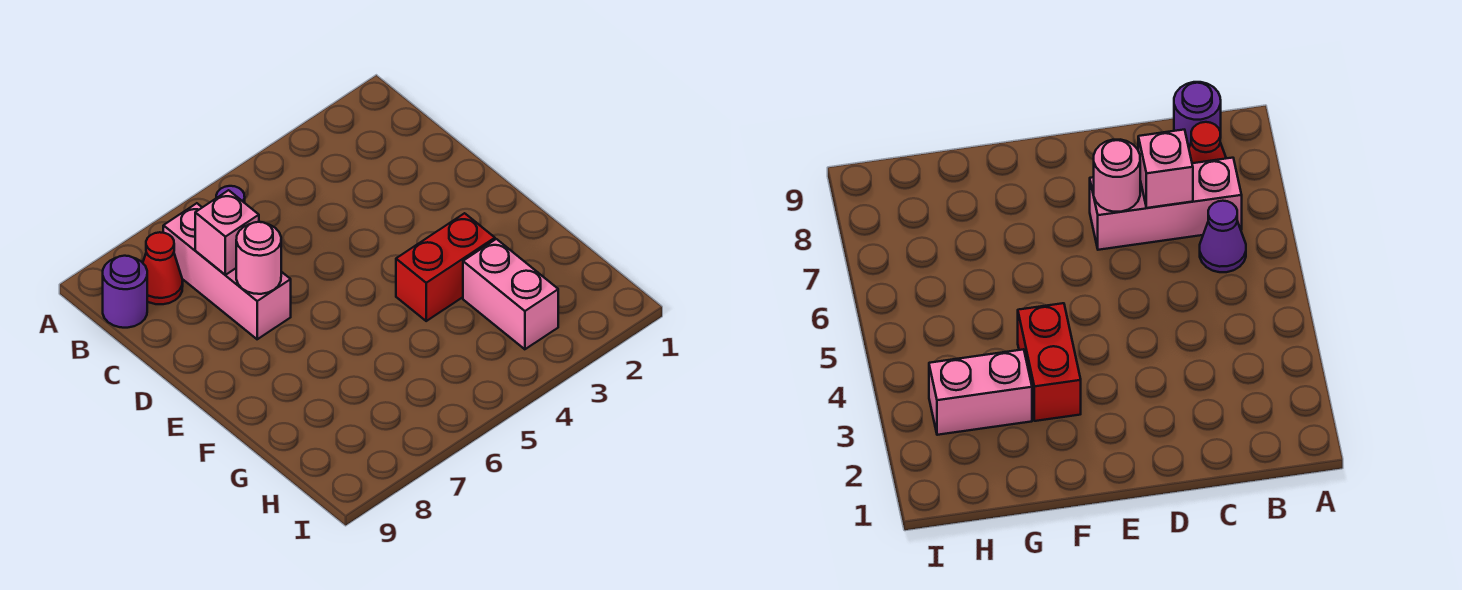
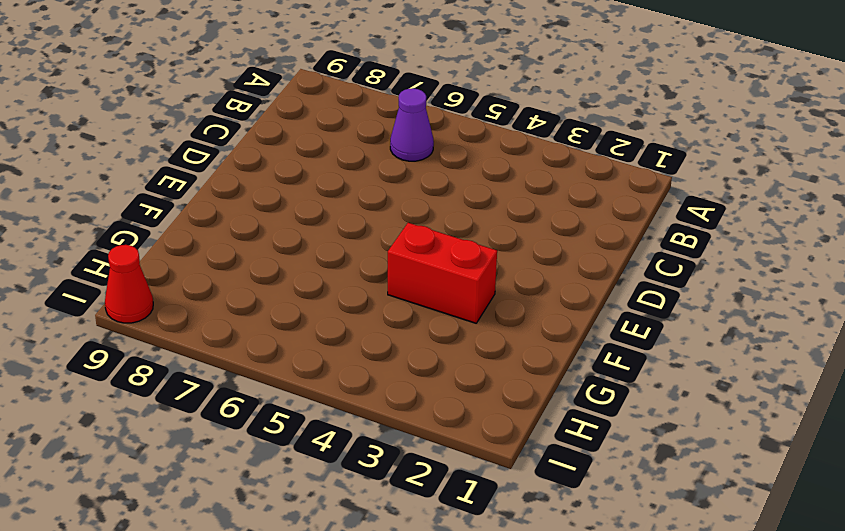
red 1x1 cone [105,245,153,323] -> red 1x1 cone moved to [143,232,183,304]
none -> pink 1x3 brick [163,203,291,339]
none -> purple 1x1 round brick [103,256,147,328]

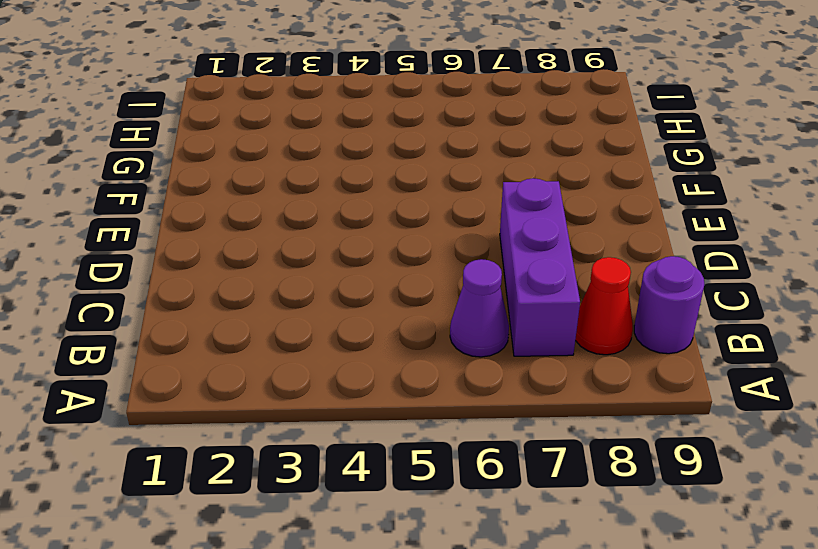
purple 1x3 brick [500,178,580,356] -> pink 1x3 brick [163,203,291,339]
none -> red 1x2 brick [396,213,495,321]
none -> pink 1x2 brick [463,239,558,349]

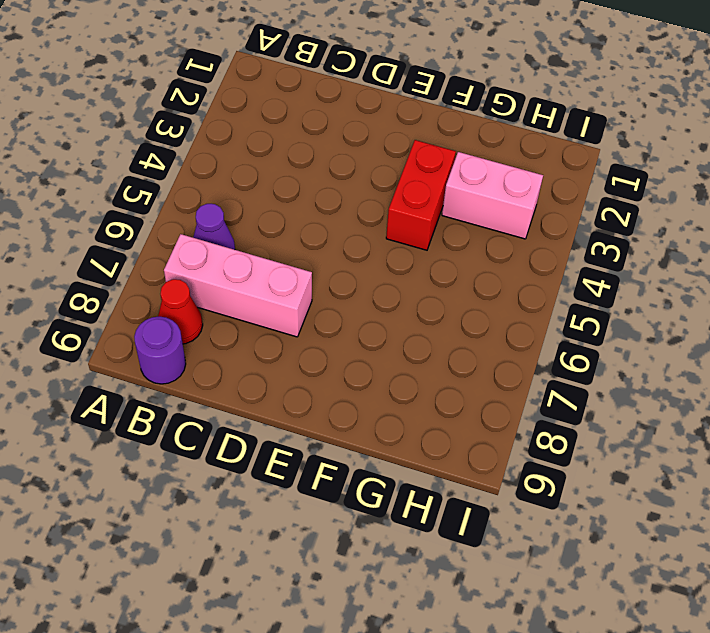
none -> pink 1x1 brick [195,190,259,275]
none -> pink 1x1 round brick [236,222,281,294]

